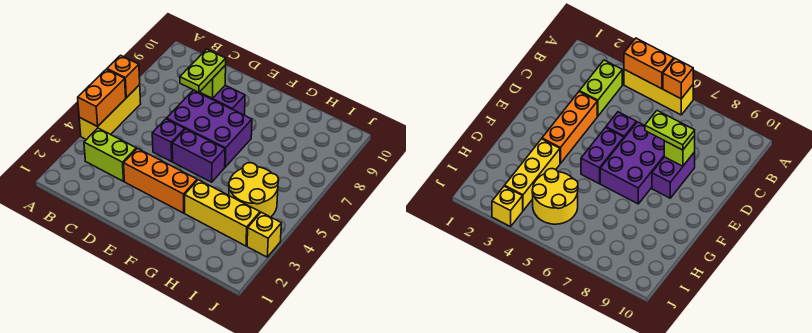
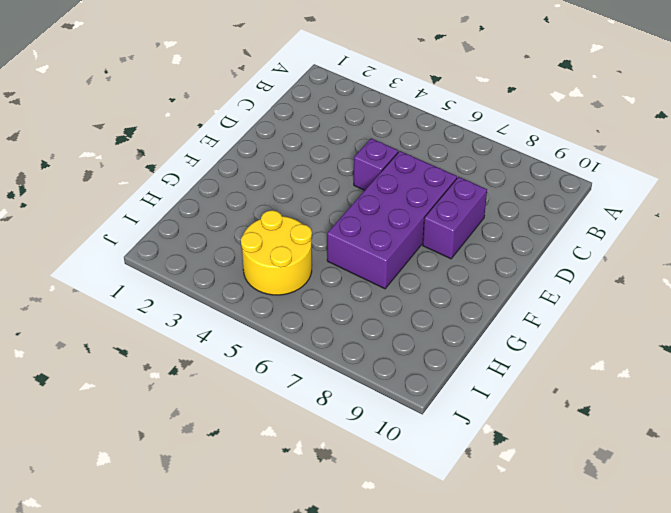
purple 2x4 brick [327,151,457,289] -> purple 2x3 brick [166,90,252,167]
none -> yellow 1x3 brick [79,85,141,140]
none -> lime 1x2 brick [84,128,136,181]
none -> orange 1x3 brick [124,149,197,213]

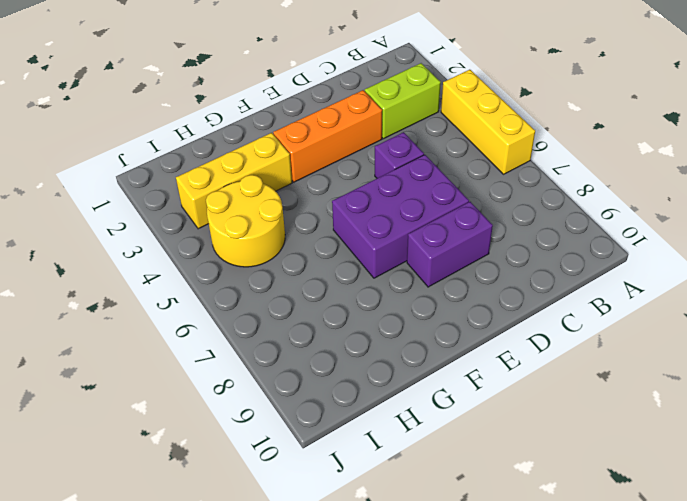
none -> purple 1x2 brick [172,129,225,182]
none -> yellow 1x1 brick [247,212,281,257]
none -> orange 1x2 brick [78,69,126,127]

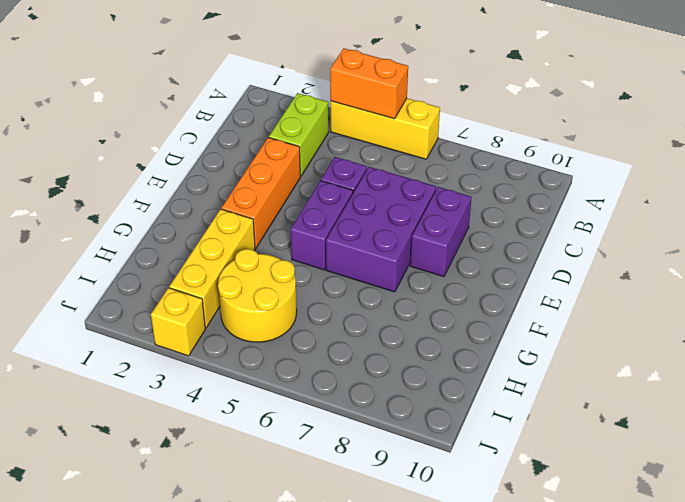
none -> orange 1x1 brick [107,55,140,98]
none -> lime 1x1 brick [200,65,226,98]
none -> lime 1x2 plate [180,49,226,93]

